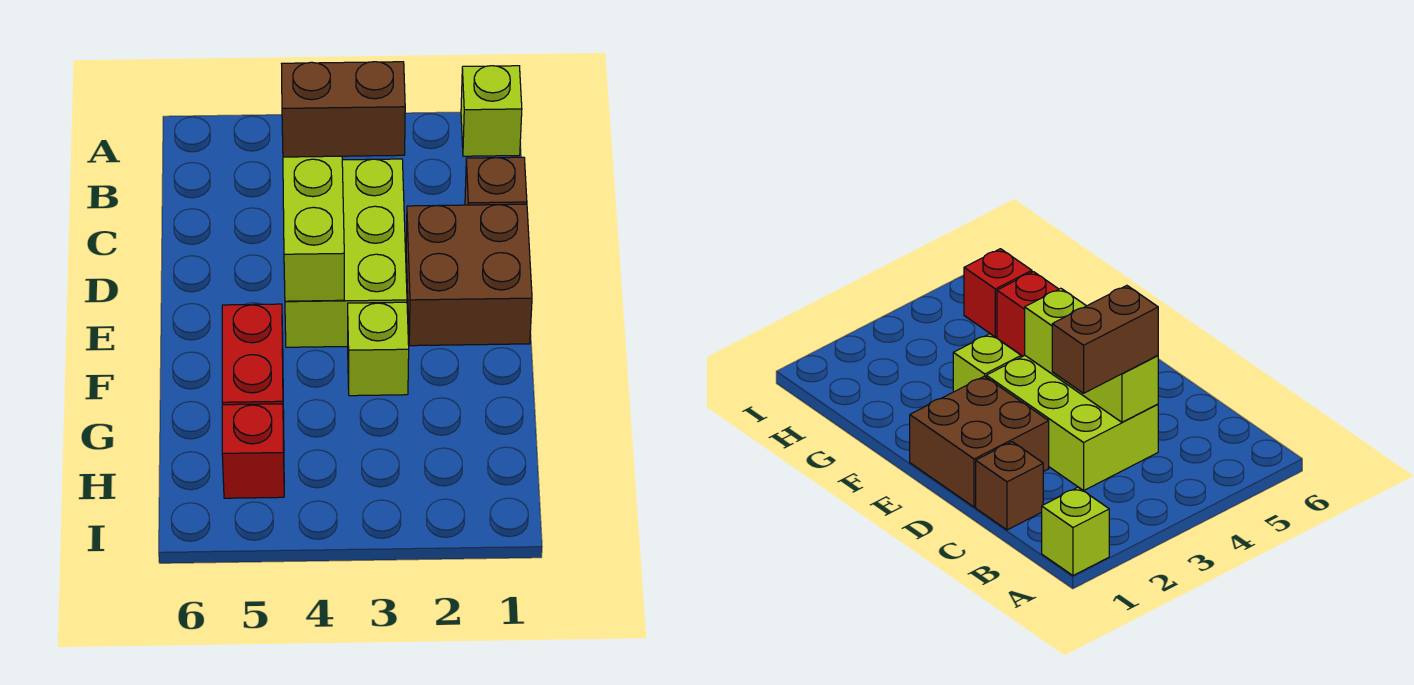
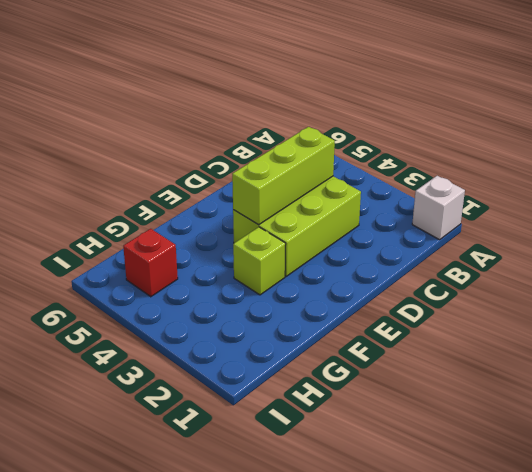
white 1x1 brick [412,176,465,240] -> lime 1x1 brick [461,66,522,156]
none -> brown 1x1 brick [465,157,527,205]
none -> brown 2x2 brick [406,204,532,346]

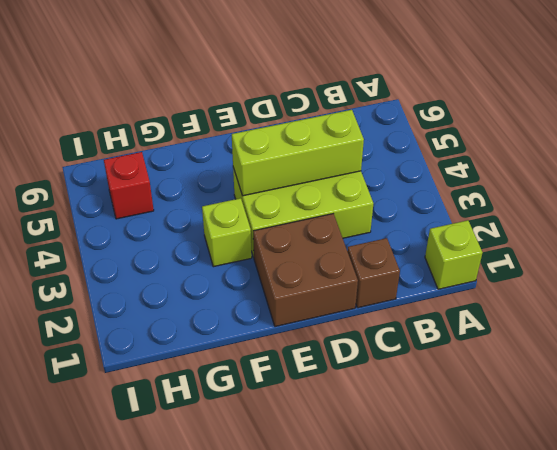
none -> red 1x2 brick [222,304,284,427]
none -> brown 1x2 brick [282,62,405,157]

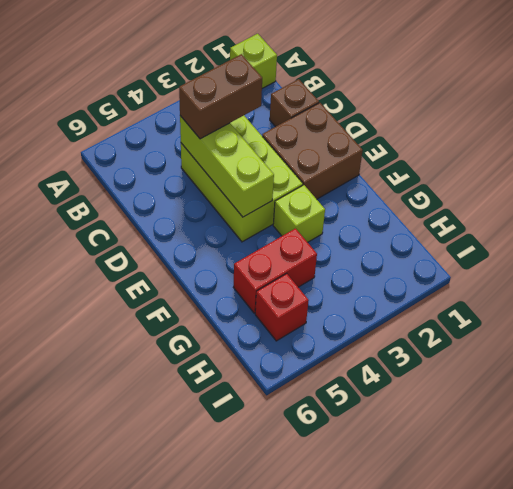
red 1x2 brick [233,228,317,313] -> red 1x2 brick turned to [222,304,284,427]

